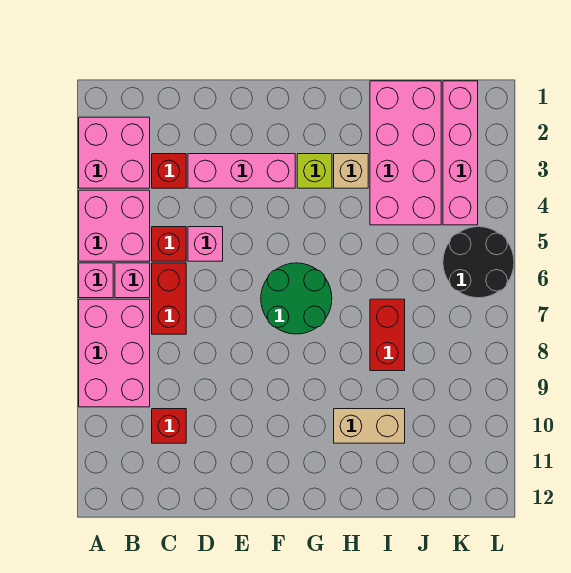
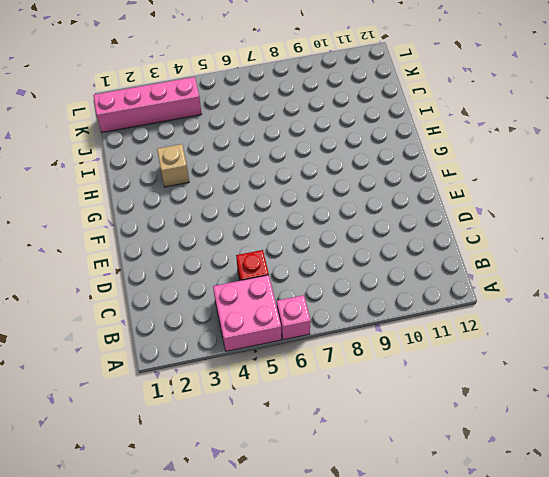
none -> pink 2x2 brick [79,117,150,188]
none -> pink 2x3 brick [79,299,150,407]
none -> pink 1x1 brick [115,263,150,298]

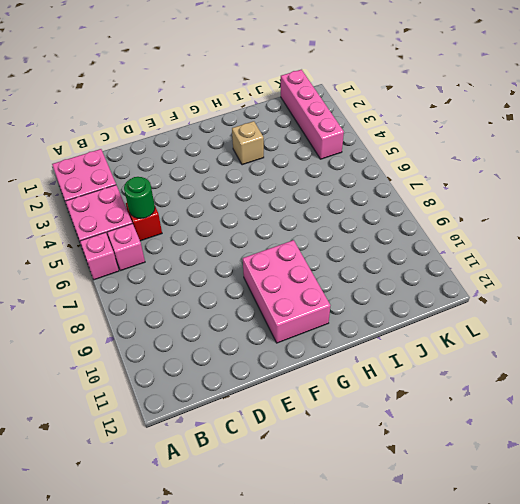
green 1x1 round brick [124,177,155,218] -> none
pink 2x3 brick [242,240,331,343] -> pink 2x3 brick moved to [79,299,150,407]
none -> red 1x1 brick [152,154,186,188]
none -> red 1x2 brick [152,263,186,334]
none -> red 1x1 brick [152,409,186,443]

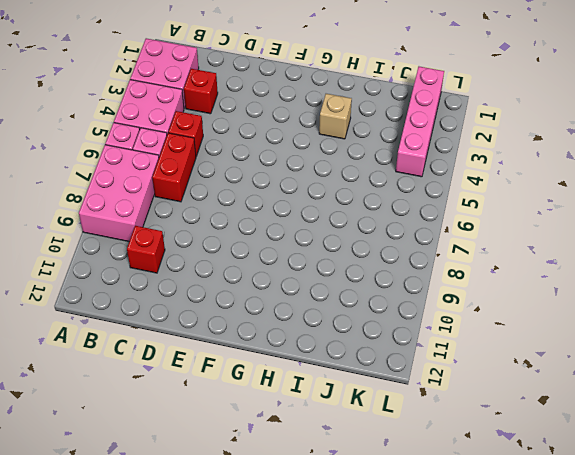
none -> pink 1x3 brick [188,154,295,188]
none -> pink 1x1 brick [188,227,223,261]
none -> green 2x2 round brick [261,263,332,334]

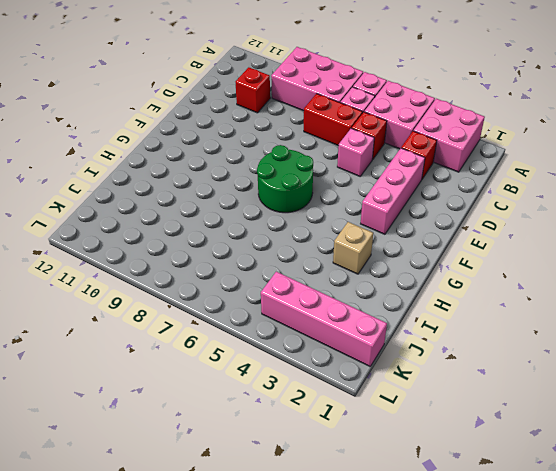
none -> lime 1x1 brick [297,154,332,188]
none -> tan 1x2 brick [334,409,405,443]
none -> pink 2x4 brick [370,81,441,225]

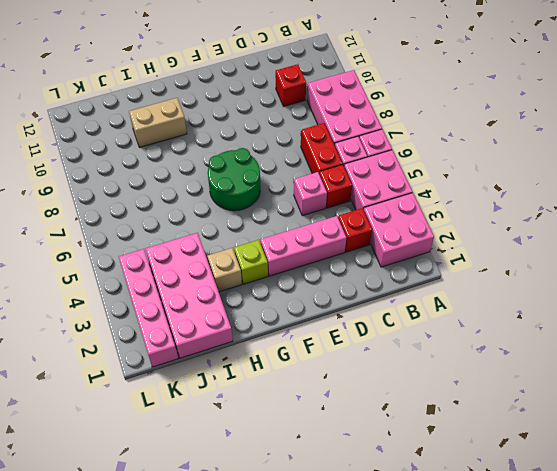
none -> red 1x2 brick [370,299,405,371]
none -> black 2x2 round brick [443,227,514,298]

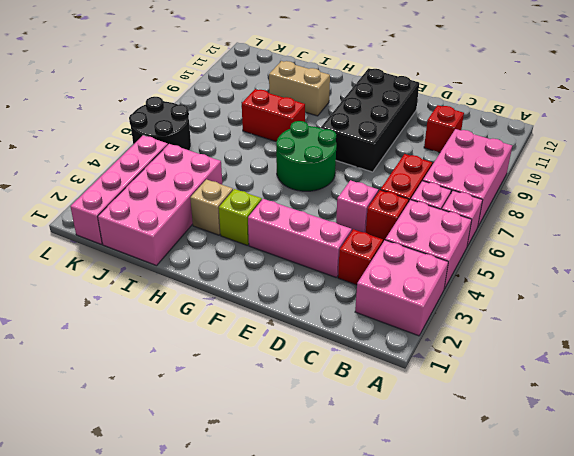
black 2x4 brick [321,68,419,172] -> none
red 1x2 brick [242,89,305,142] -> red 1x2 brick turned to [370,299,405,371]

